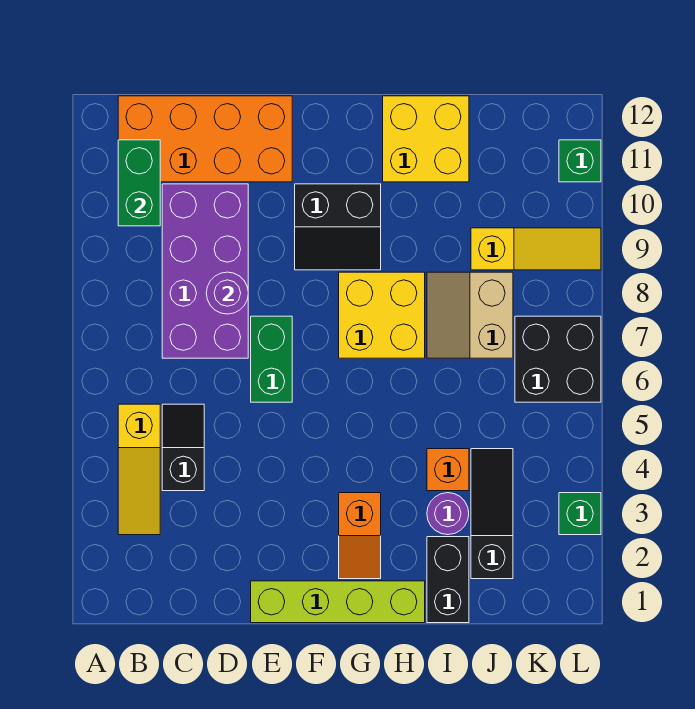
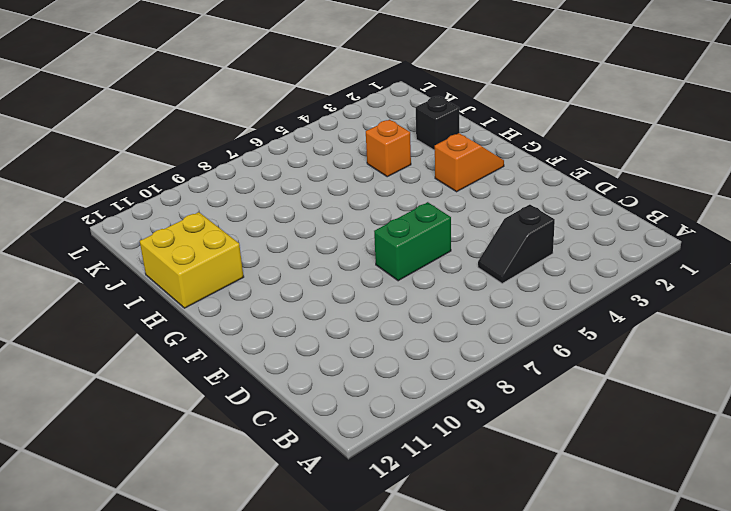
black 1x1 brick [416,96,459,150] -> black 1x2 brick [427,537,469,623]
none -> yellow 1x3 slope [118,404,160,535]
none -> orange 2x4 brick [118,96,292,182]
none -> purple 2x4 brick [162,184,248,358]

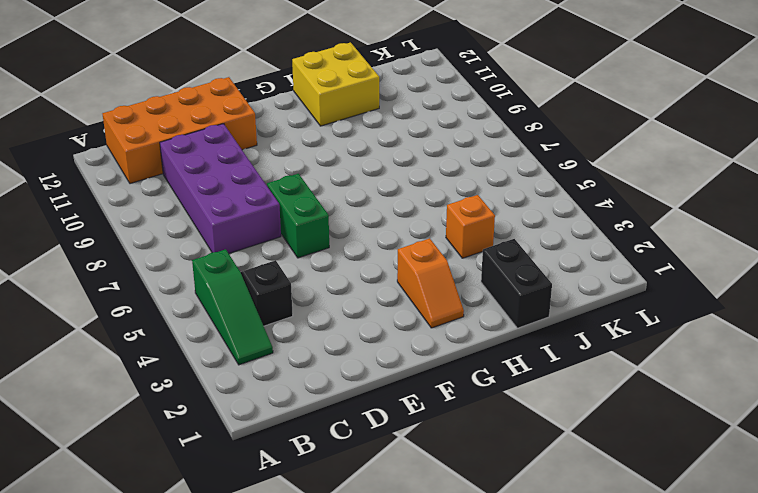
green 1x3 slope [192,249,273,365] -> yellow 1x3 slope [118,404,160,535]
none -> lime 1x4 brick [251,581,425,623]
none -> black 2x2 slope [295,184,381,270]
none -> yellow 2x2 brick [339,272,425,358]

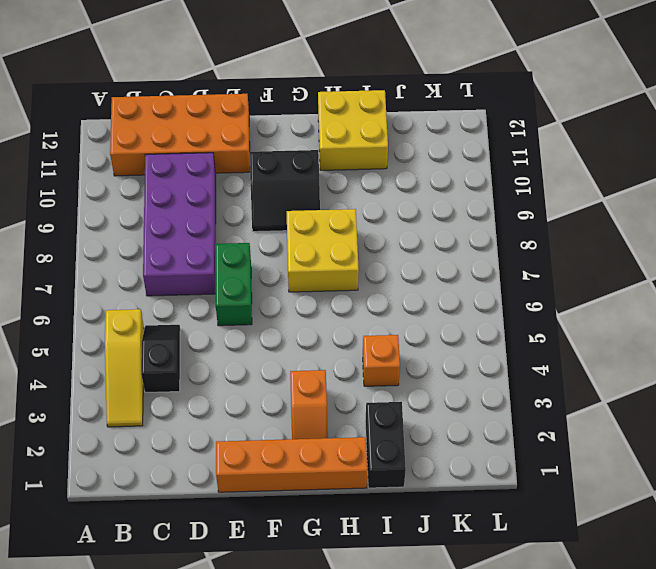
orange 1x4 brick [216,437,367,492] -> lime 1x4 brick [251,581,425,623]
none -> purple 1x1 round brick [427,493,469,535]
none -> tan 2x2 slope [427,272,513,358]
none -> black 1x3 slope [471,449,513,579]

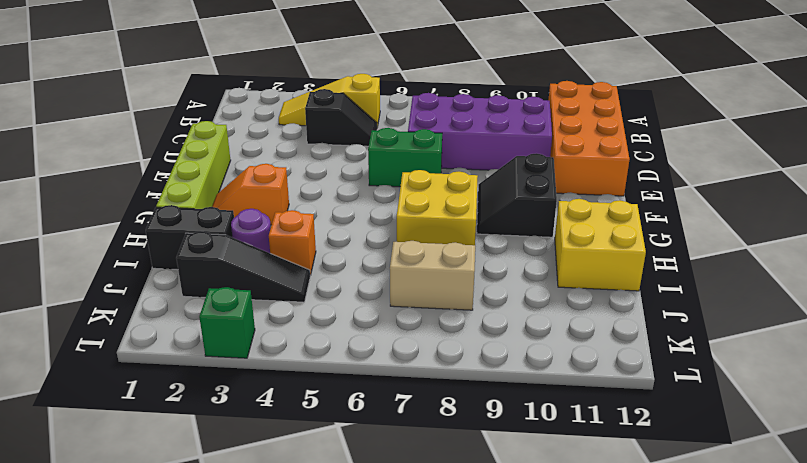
none -> yellow 1x3 slope [471,228,601,270]
none -> black 2x2 brick [515,316,601,402]
none -> green 1x1 brick [559,140,601,182]

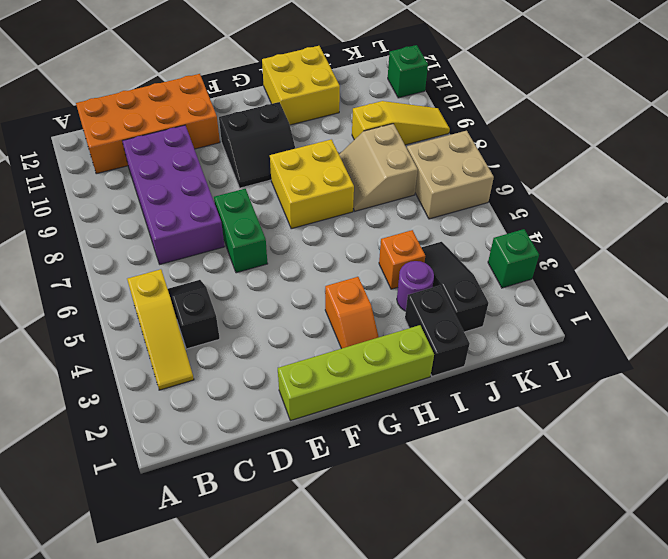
tan 2x2 brick [407,131,494,219] -> black 2x2 brick [515,316,601,402]
none -> green 1x2 brick [118,140,160,226]
none -> purple 1x1 round brick [206,272,248,314]

